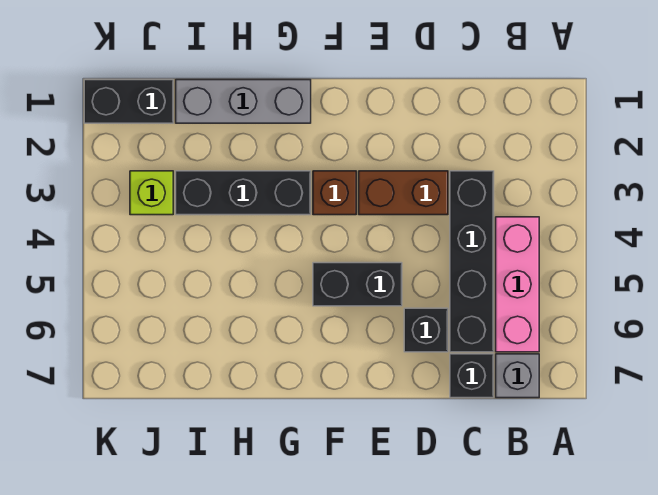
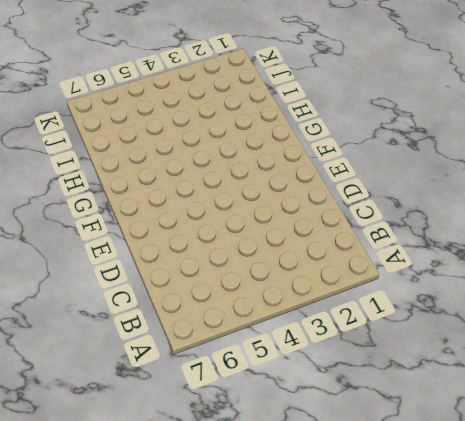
none -> pink 1x3 brick [496,217,539,352]
none -> grey 1x1 brick [496,354,539,398]
none -> black 1x4 brick [450,171,494,352]

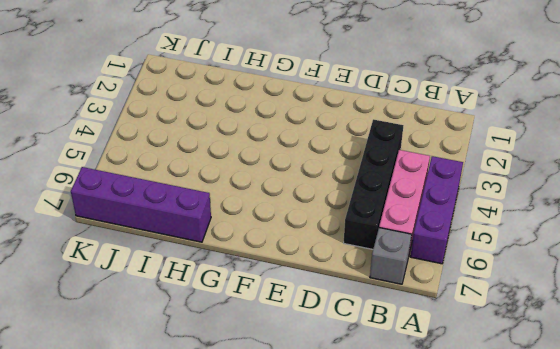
purple 1x3 brick [410,156,463,264] -> none
purple 1x4 brick [71,167,211,242] -> none
none -> black 1x1 brick [450,354,494,398]
none -> brown 1x2 brick [359,171,448,215]
none -> black 1x1 brick [404,308,448,352]

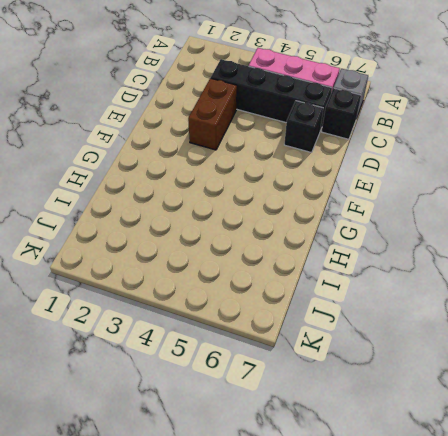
none -> black 1x2 brick [313,263,402,306]
none -> brown 1x1 brick [313,171,356,215]
none -> grey 1x3 brick [176,80,311,123]

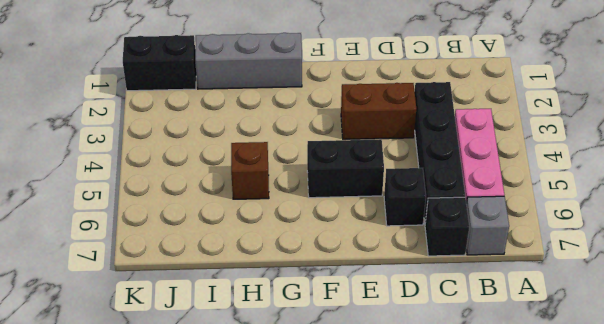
brown 1x1 brick [231,142,269,199] -> brown 1x1 brick moved to [313,171,356,215]
none -> black 1x3 brick [176,171,311,215]
none -> lime 1x1 brick [130,171,173,215]

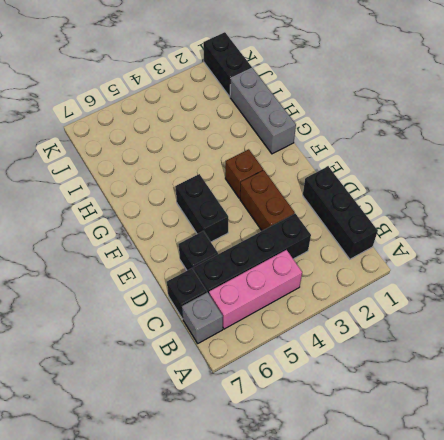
black 1x3 brick [303,166,378,259] -> black 1x3 brick moved to [176,171,311,215]
none -> lime 1x1 brick [130,171,173,215]

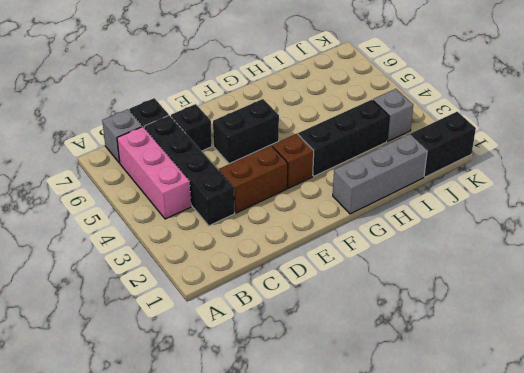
grey 1x1 brick [373,89,413,141] -> lime 1x1 brick [130,171,173,215]

